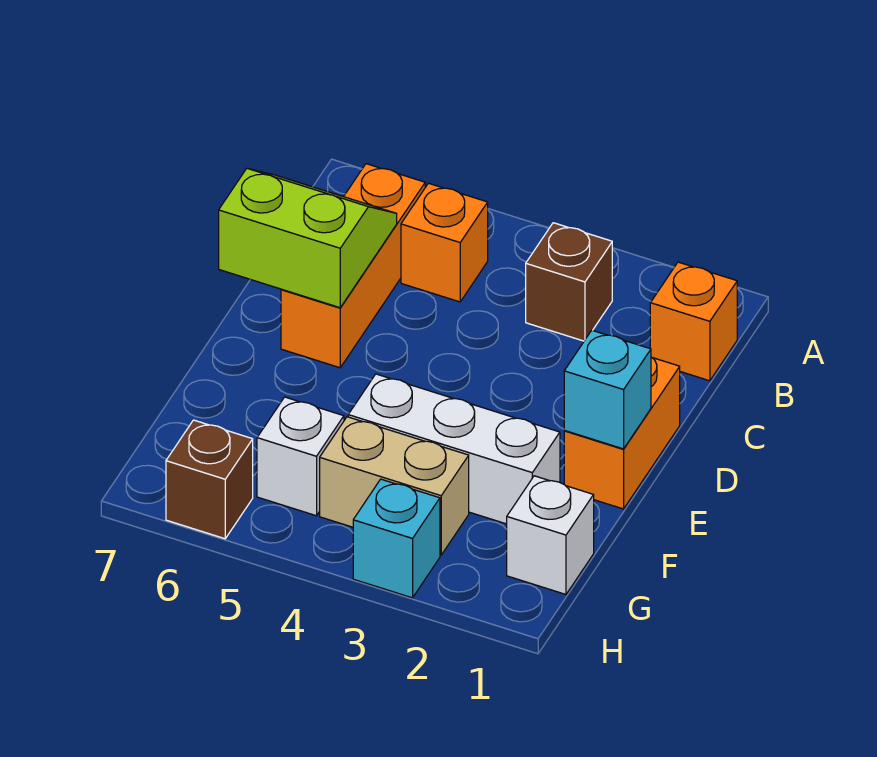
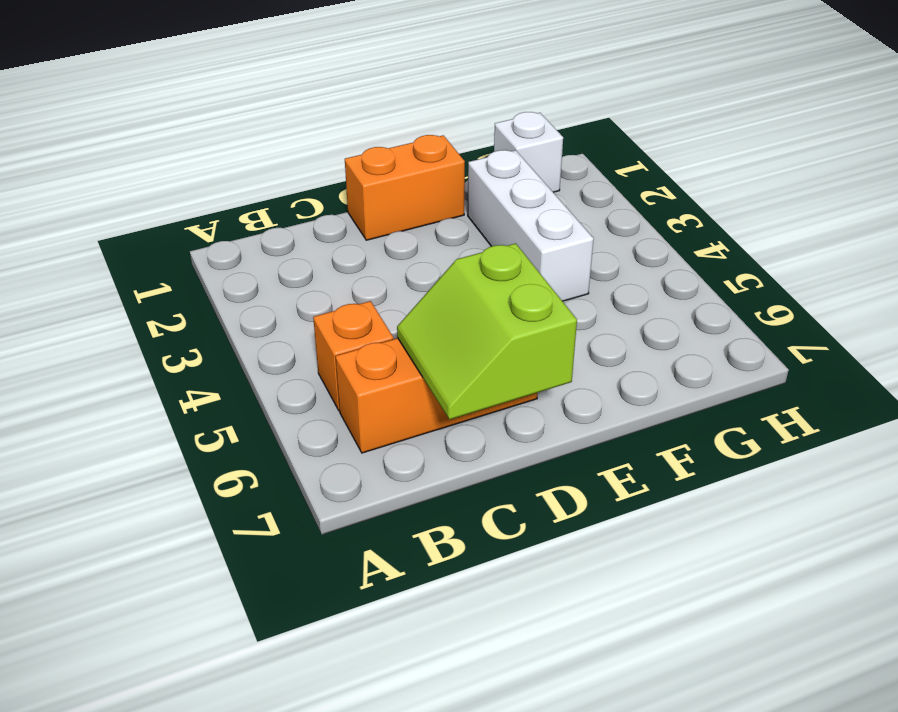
none -> orange 1x1 brick [650,262,737,381]
none -> brown 1x1 brick [526,223,612,341]
none -> tan 1x2 brick [320,417,469,555]

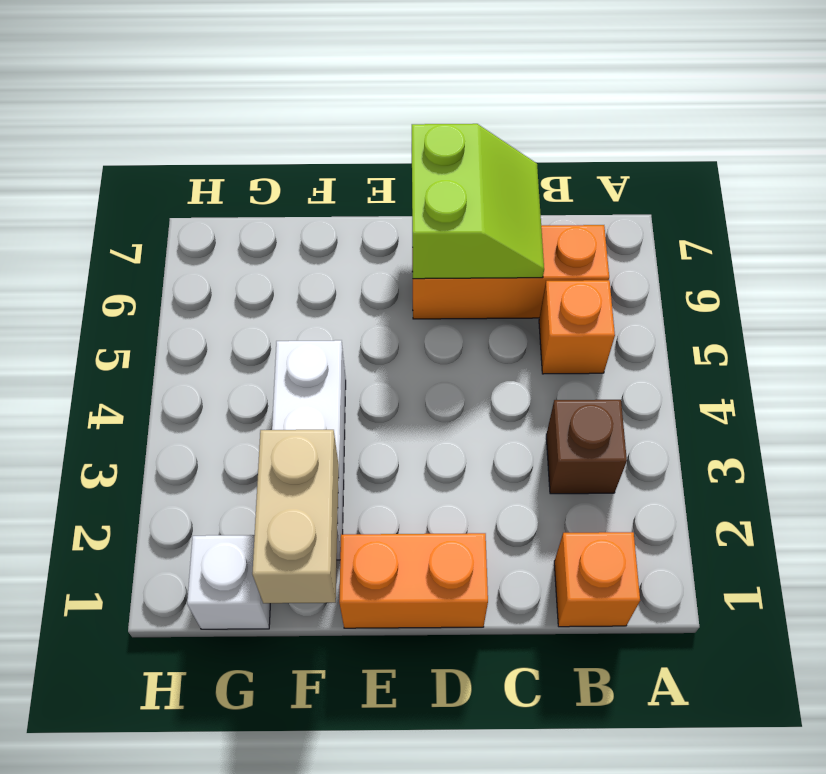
tan 1x2 brick [252,430,339,603] -> tan 1x2 brick moved to [320,417,469,555]
none -> white 1x1 brick [257,397,344,516]
none -> cyan 1x1 brick [353,479,440,598]
none -> brown 1x1 brick [166,420,253,539]

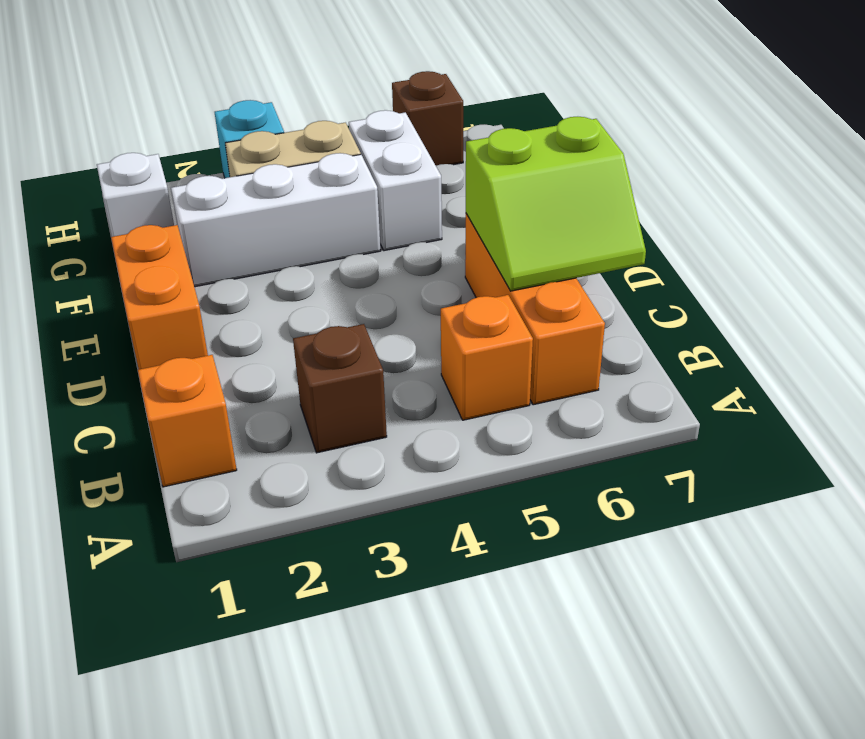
white 1x2 brick [349,110,442,251] -> white 1x1 brick [257,397,344,516]
none -> cyan 1x1 brick [564,330,651,449]

